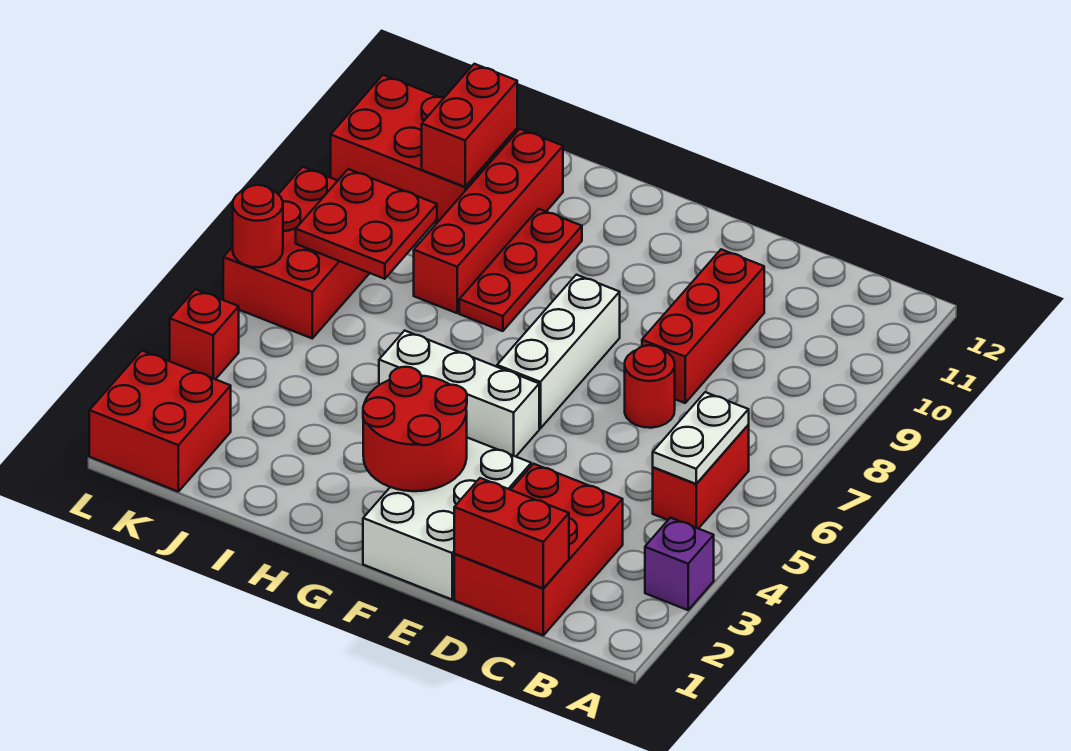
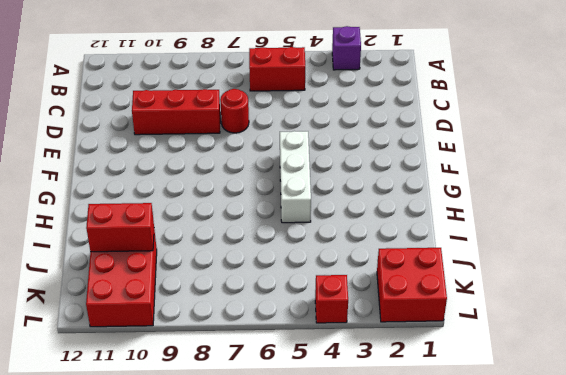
none -> red 2x3 brick [454,464,623,635]
none -> white 2x3 brick [363,438,531,599]
none -> white 1x3 brick [497,275,620,428]

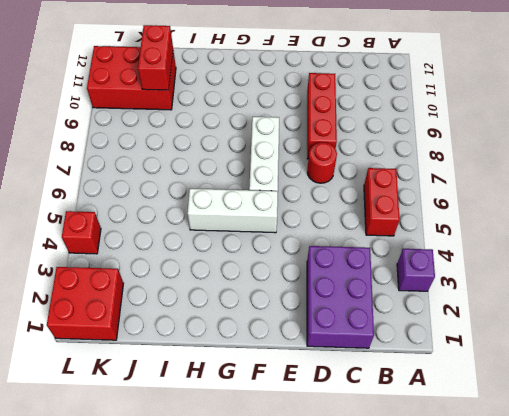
purple 2x3 brick [307,246,374,348] -> red 2x3 brick [454,464,623,635]
none -> white 2x3 brick [363,438,531,599]
none -> red 1x3 plate [459,209,582,331]
none -> red 1x4 brick [414,129,563,313]

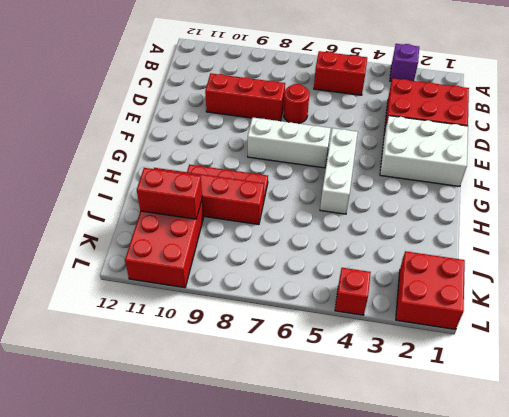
none -> red 2x3 brick [223,167,369,338]
none -> white 1x2 plate [653,392,749,484]
none -> red 1x2 brick [454,478,569,589]

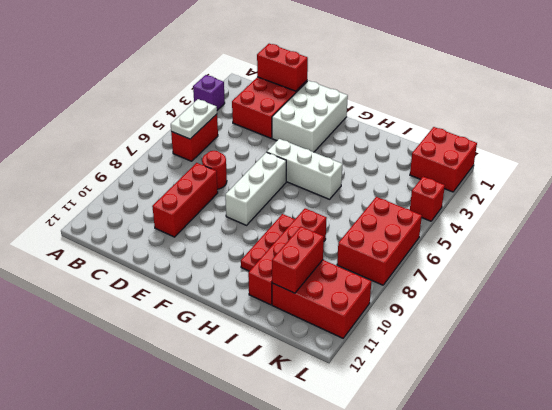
none -> red 2x2 round brick [363,367,467,491]
none -> red 2x2 plate [296,169,437,279]
none -> red 1x1 round brick [233,185,283,267]

